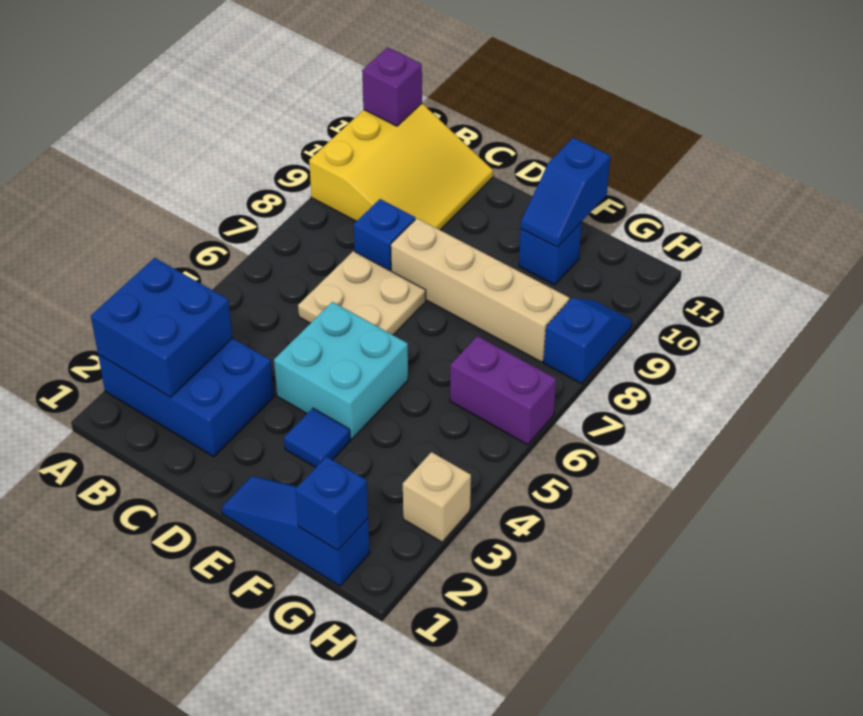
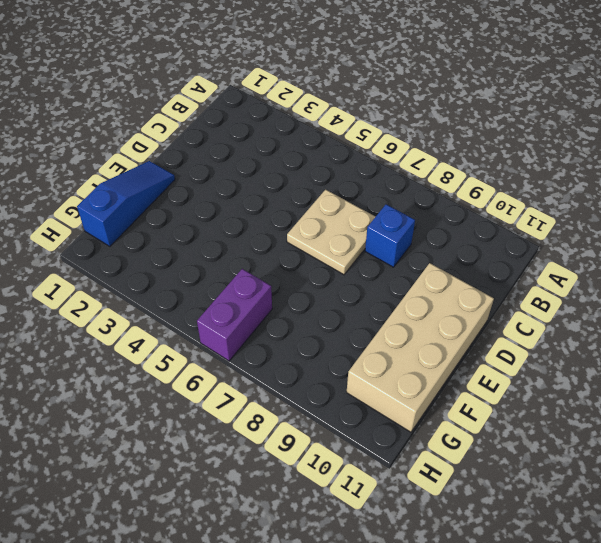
tan 2x4 brick [347,263,494,432] -> blue 1x1 brick [519,222,582,285]
none -> blue 2x3 brick [98,338,274,457]
none -> yellow 3x3 slope [309,104,493,230]
none -> cyan 2x2 brick [274,302,408,439]

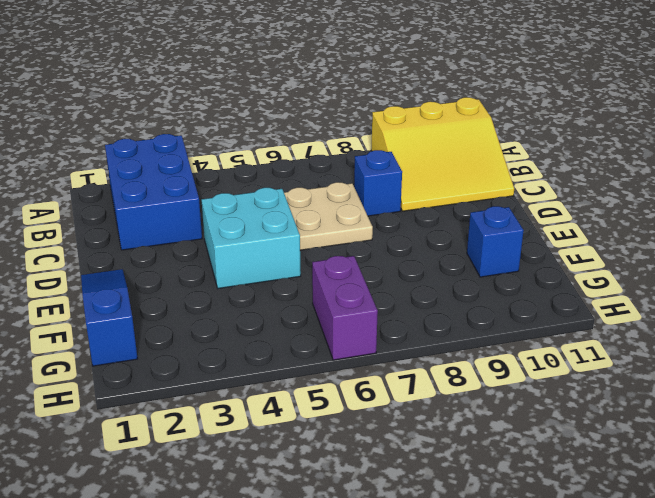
none -> tan 1x4 brick [391,218,569,362]
none -> blue 1x1 tile [284,408,350,467]
none -> tan 1x1 brick [403,452,471,542]

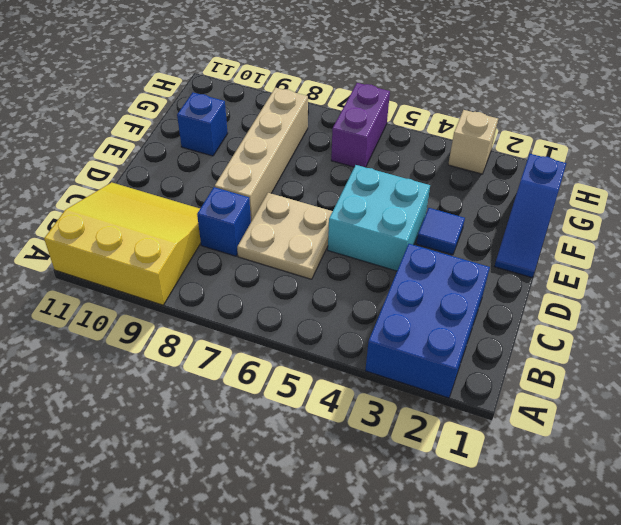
none -> blue 1x2 slope [544,298,632,383]
none -> blue 2x2 brick [91,258,233,397]
none -> purple 1x1 brick [362,47,422,126]

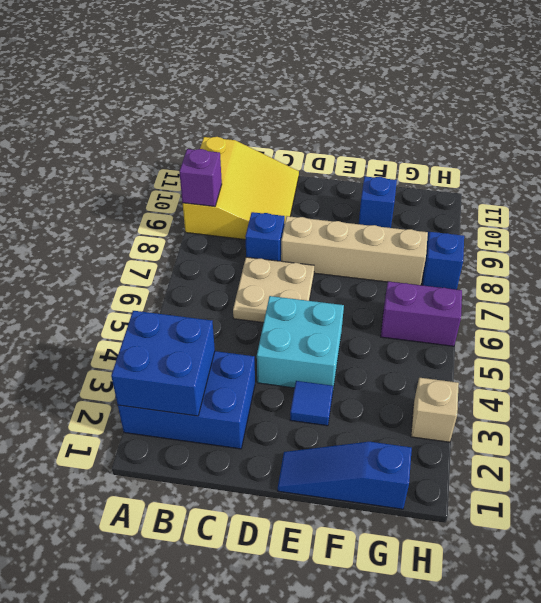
purple 1x1 brick [179,149,222,207] -> purple 1x1 brick moved to [362,47,422,126]
none -> blue 1x2 slope [521,138,610,247]
none -> blue 1x1 brick [295,457,368,550]

